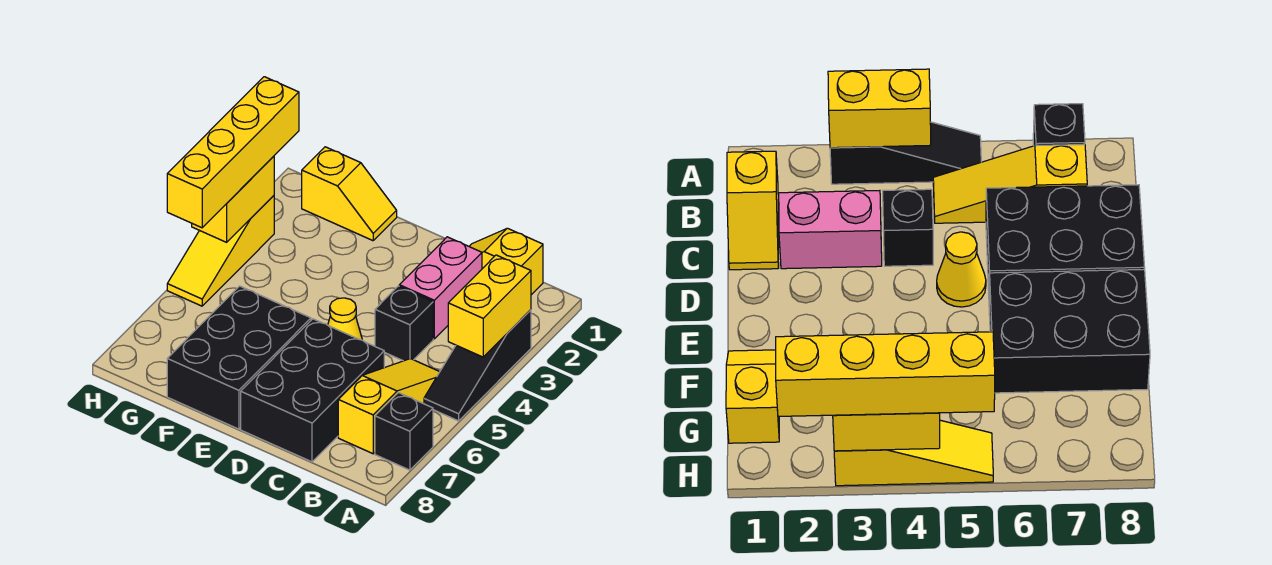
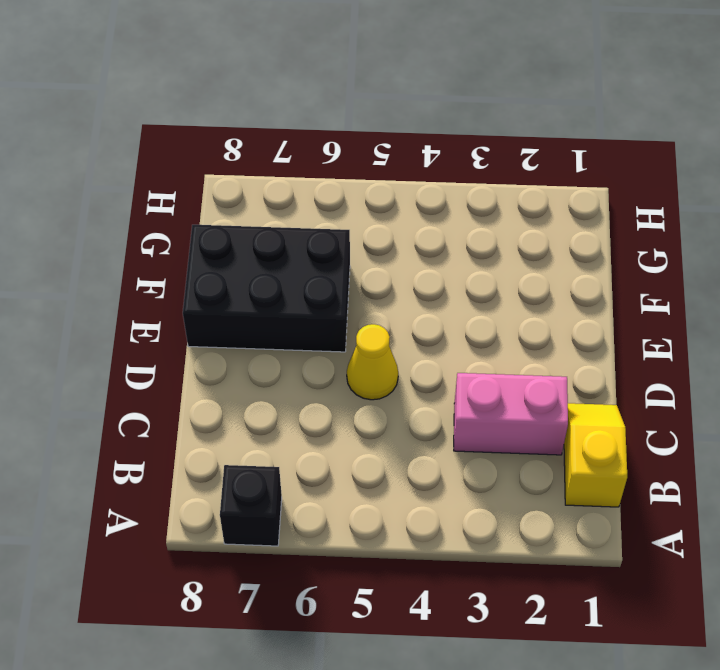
none -> black 1x3 slope [424,310,531,421]
none -> yellow 1x3 slope [338,359,439,454]
none -> black 1x1 brick [375,286,433,361]

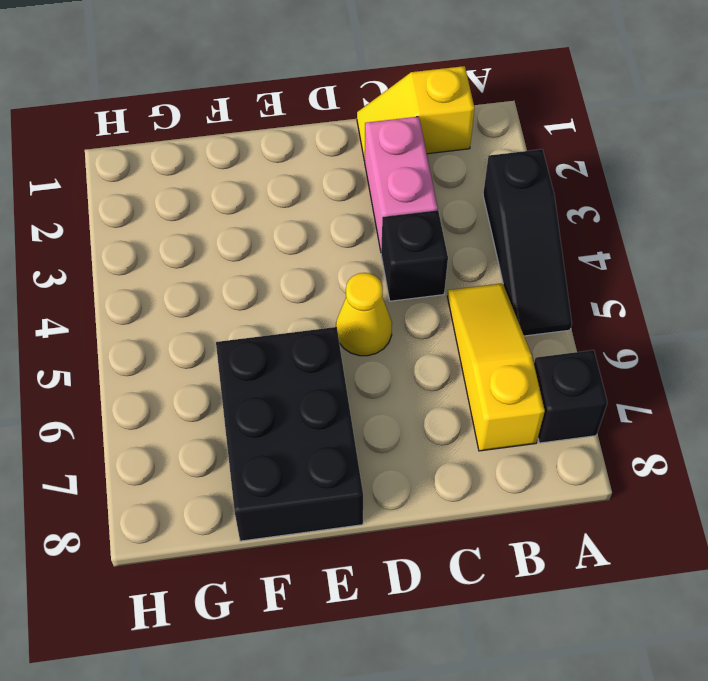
none -> black 2x3 brick [241,319,384,462]
none -> yellow 1x2 slope [302,147,397,241]
none -> yellow 1x3 slope [167,196,274,306]

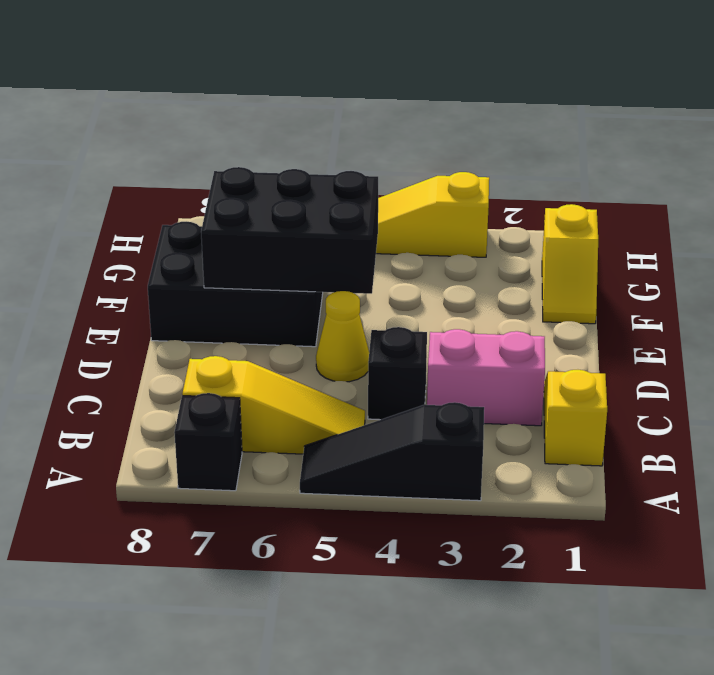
black 2x3 brick [201,167,378,294] -> black 2x3 brick moved to [241,319,384,462]
none -> yellow 1x2 brick [448,255,531,357]
none -> yellow 1x2 brick [192,156,274,242]
none -> yellow 1x4 brick [167,77,299,228]

